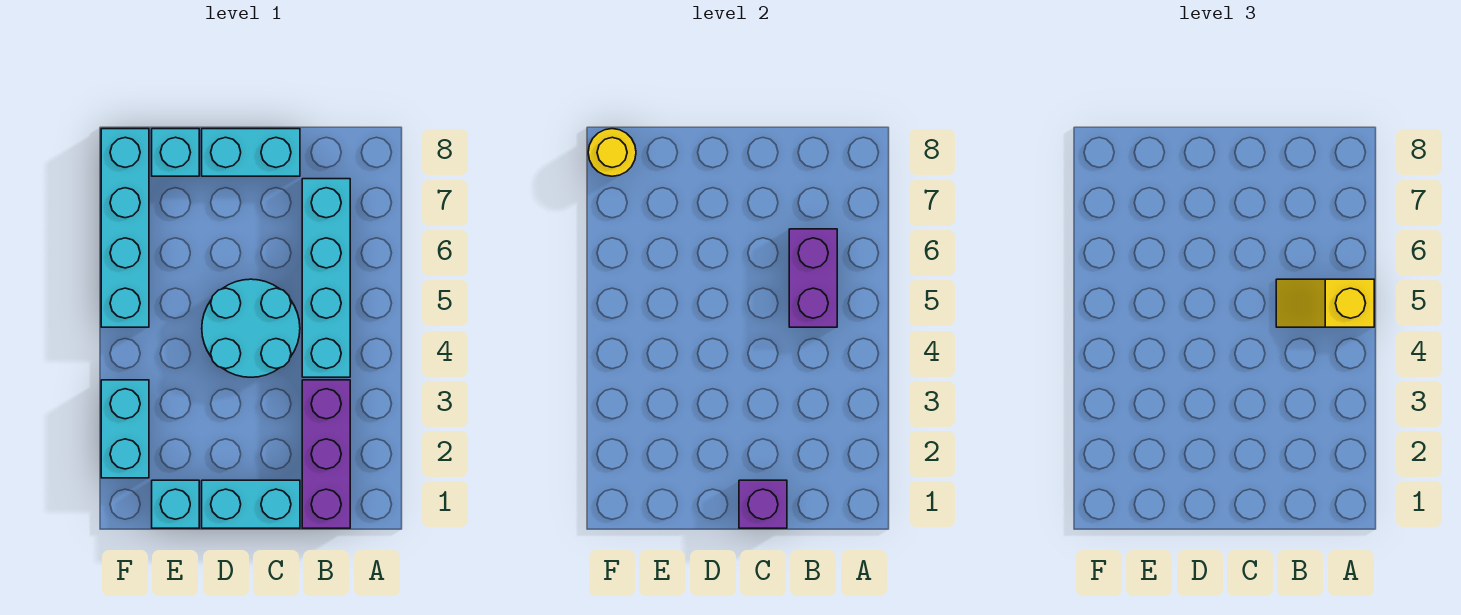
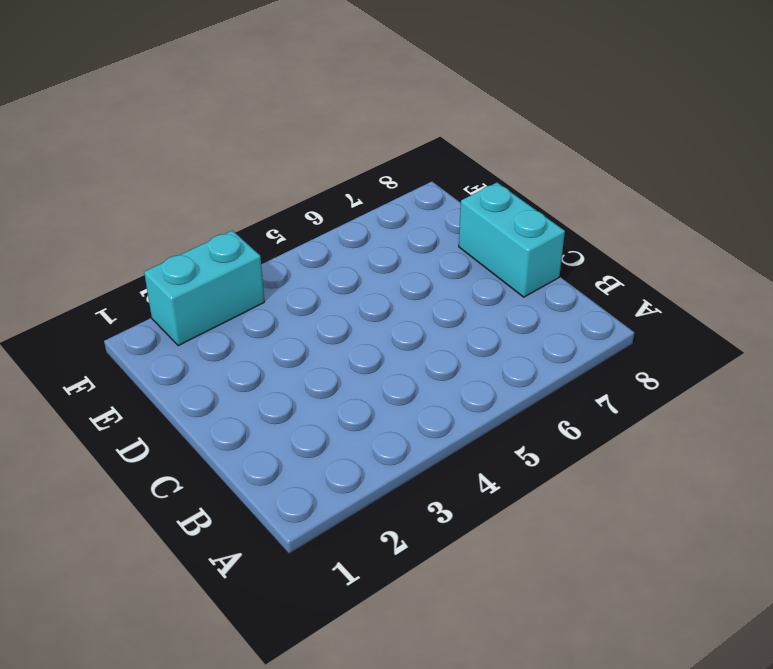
none -> purple 1x3 brick [302,380,350,528]
none -> cyan 1x4 brick [302,179,350,377]
none -> cyan 1x2 brick [202,480,300,528]

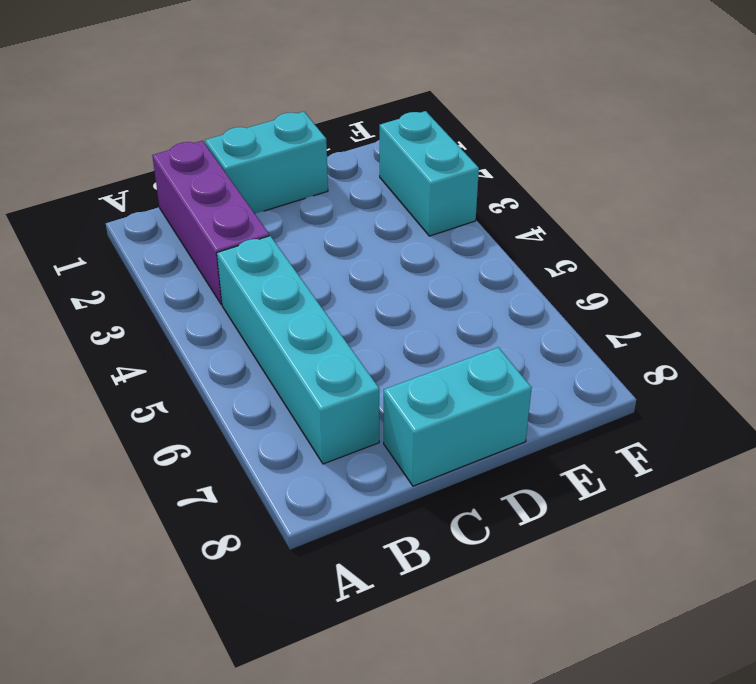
none -> cyan 2x2 round brick [202,279,300,377]
none -> cyan 1x1 brick [152,480,199,528]
none -> cyan 1x1 brick [152,129,199,176]

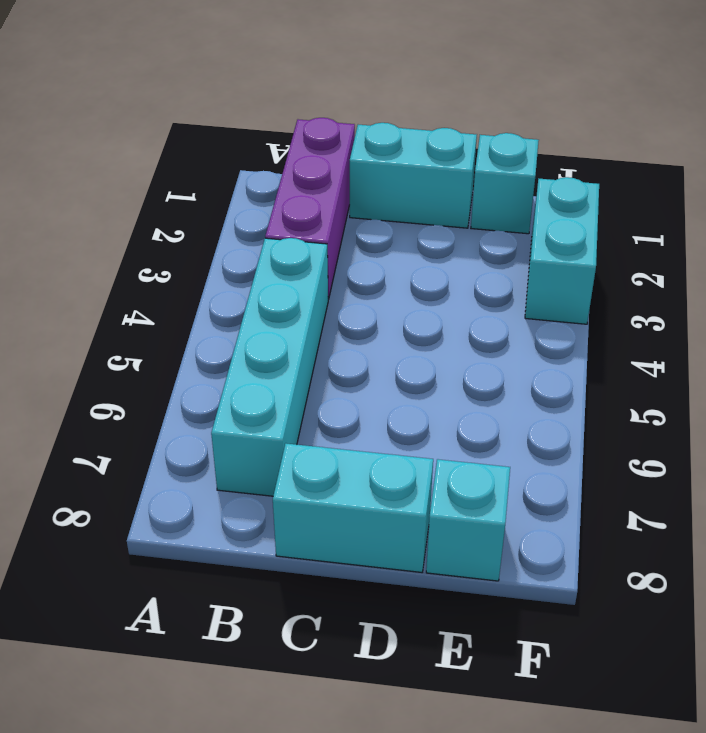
none -> cyan 2x2 round brick [202,279,300,377]
none -> cyan 1x4 brick [101,129,149,327]
none -> purple 1x2 brick [789,229,837,327]

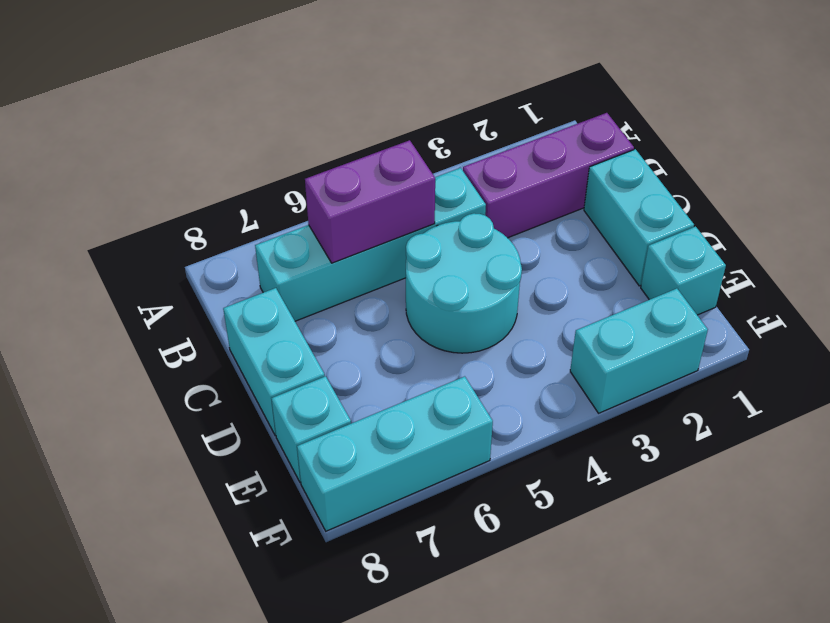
cyan 1x3 brick [297,376,493,531] -> cyan 1x4 brick [101,129,149,327]
none -> purple 1x1 brick [739,480,787,528]
none -> yellow 1x1 round brick [588,129,636,176]
none -> yellow 1x2 slope [1276,279,1374,327]

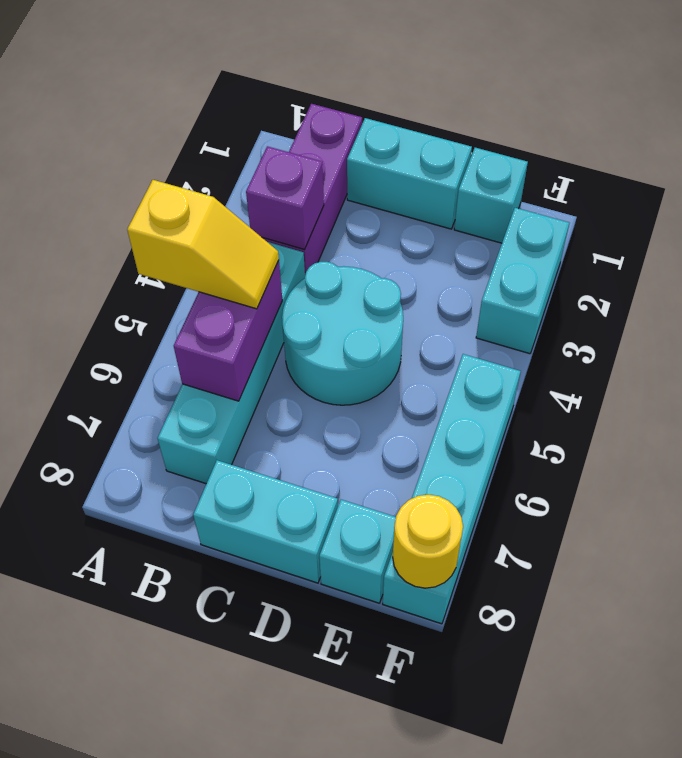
purple 1x1 brick [246,146,324,249] -> purple 1x1 brick moved to [739,480,787,528]

